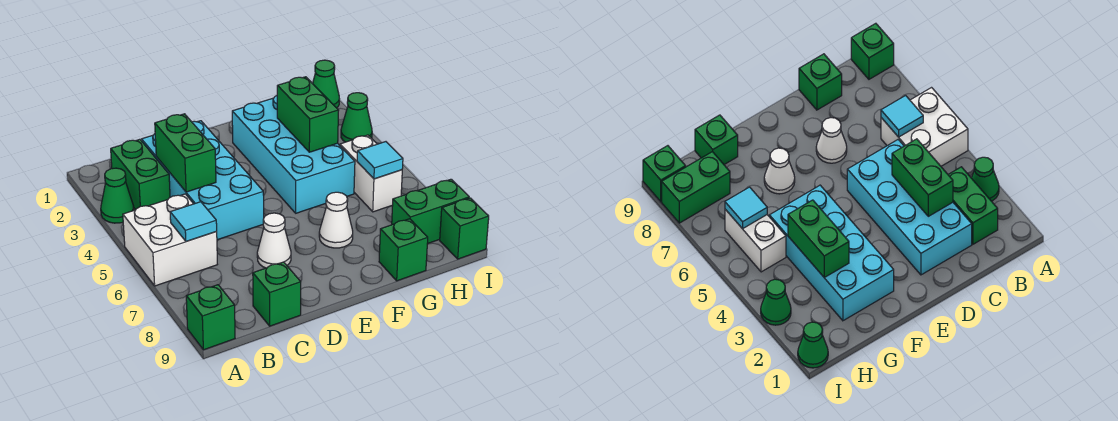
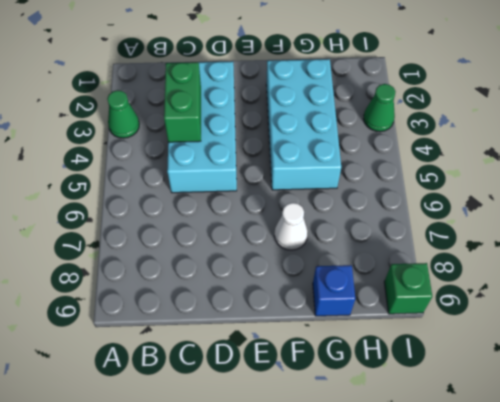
blue 1x1 brick [313,265,355,316] -> green 1x1 brick [379,219,428,281]
none -> white 2x2 brick [123,194,217,286]
none -> green 1x1 brick [186,285,235,350]
none -> green 1x2 brick [111,139,170,210]

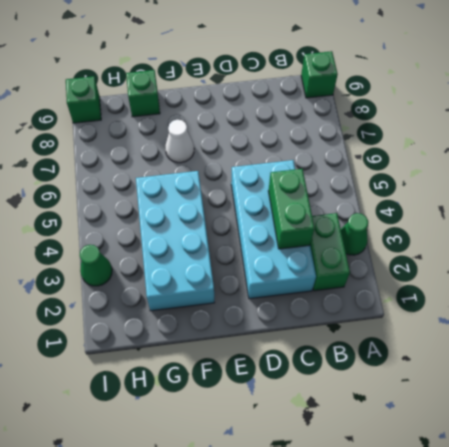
none -> white 2x2 brick [123,194,217,286]
none -> green 1x1 brick [253,262,301,326]
none -> white 1x1 cone [257,213,291,268]

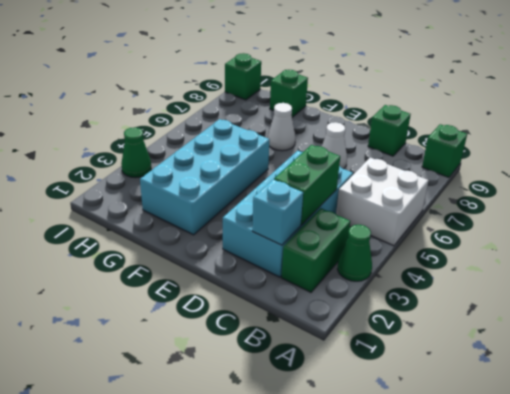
cyan 1x1 brick [252,179,303,245] -> none
none -> white 1x2 brick [340,135,402,212]
none -> green 1x2 brick [392,179,469,244]
none -> green 1x1 cone [313,60,339,108]

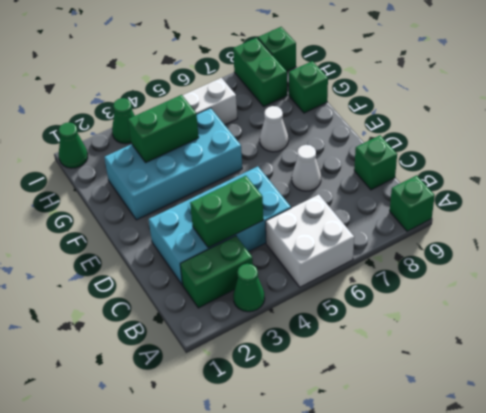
none -> cyan 1x1 tile [170,202,217,241]
none -> cyan 1x1 tile [357,142,403,179]

